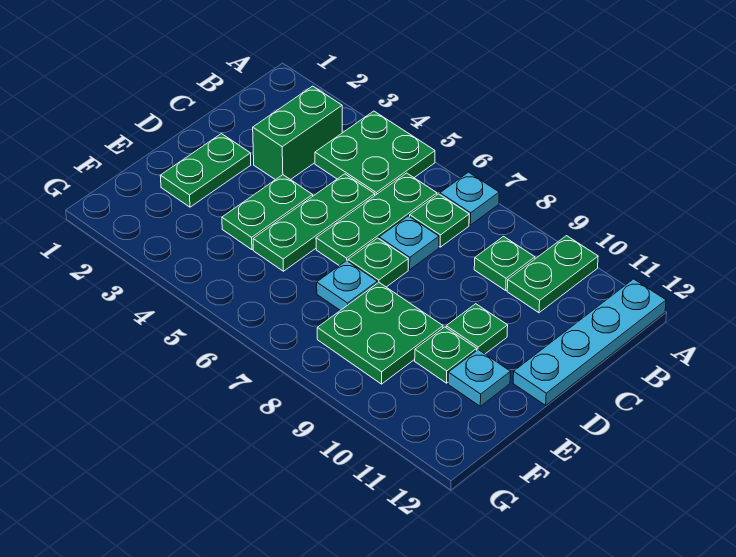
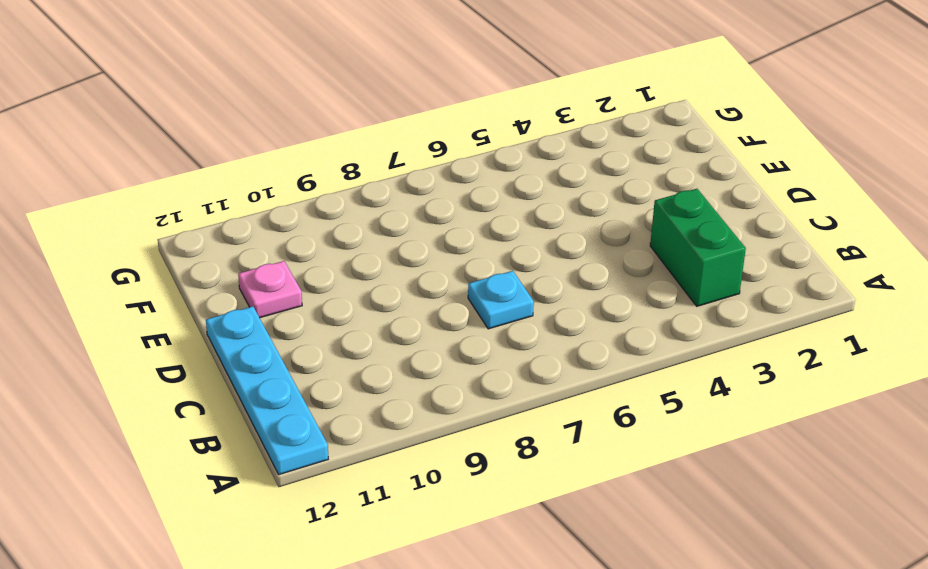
pink 1x1 plate [238,261,302,318] -> cyan 1x1 plate [448,350,510,406]
none -> green 2x2 plate [315,111,435,195]
none -> cyan 1x1 plate [440,172,499,225]
none -> green 1x2 plate [507,236,598,313]

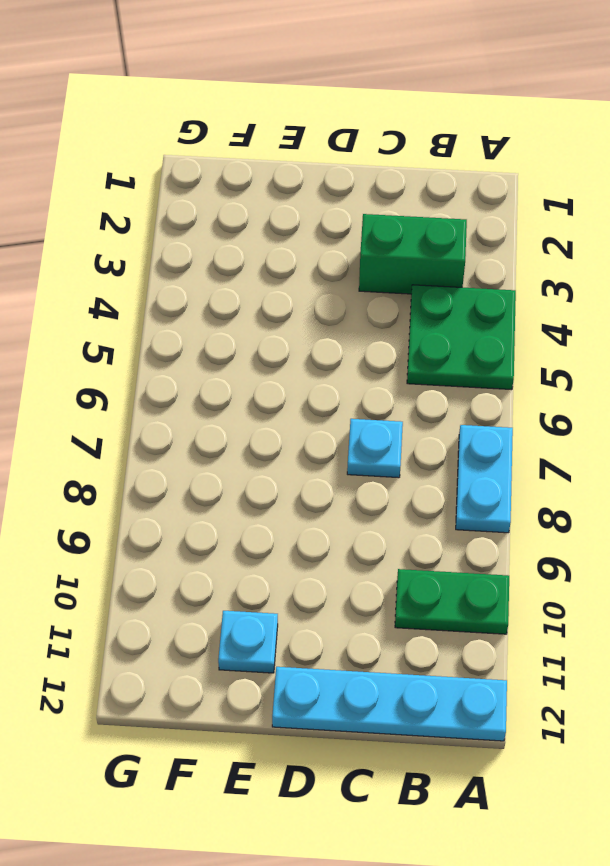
cyan 1x2 plate [456,425,513,533] -> cyan 1x1 plate [440,172,499,225]
none -> green 1x3 plate [316,173,437,266]
none -> green 1x1 plate [410,194,469,247]
none -> green 1x1 plate [474,237,535,290]

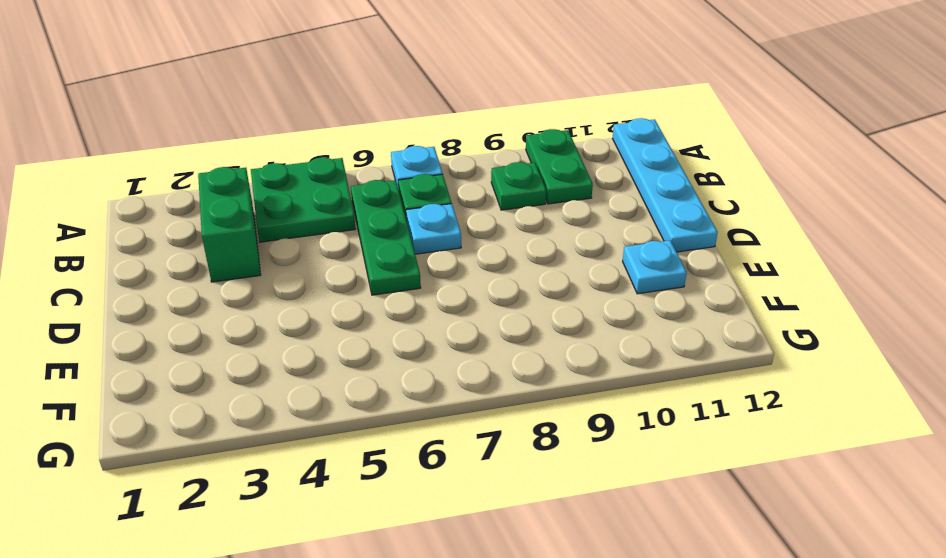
none -> green 1x3 plate [253,174,375,271]
none -> green 1x2 plate [160,134,251,207]
none -> green 1x2 plate [222,175,313,250]

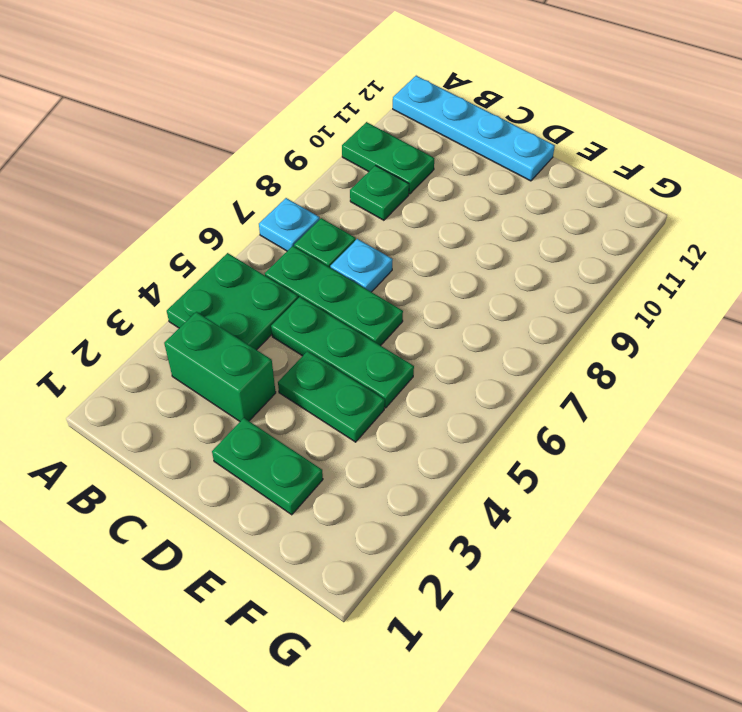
none -> green 1x1 plate [348,238,408,287]
none -> green 1x1 plate [446,304,508,354]
none -> cyan 1x1 plate [317,261,377,310]

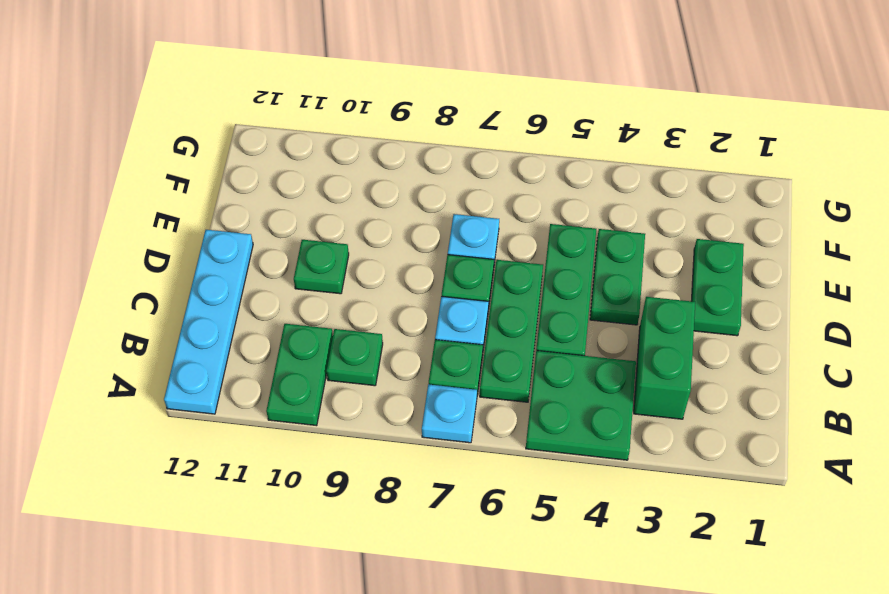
none -> green 2x2 plate [317,283,443,384]
none -> green 1x1 plate [415,327,477,383]
none -> cyan 1x1 plate [448,350,510,406]

